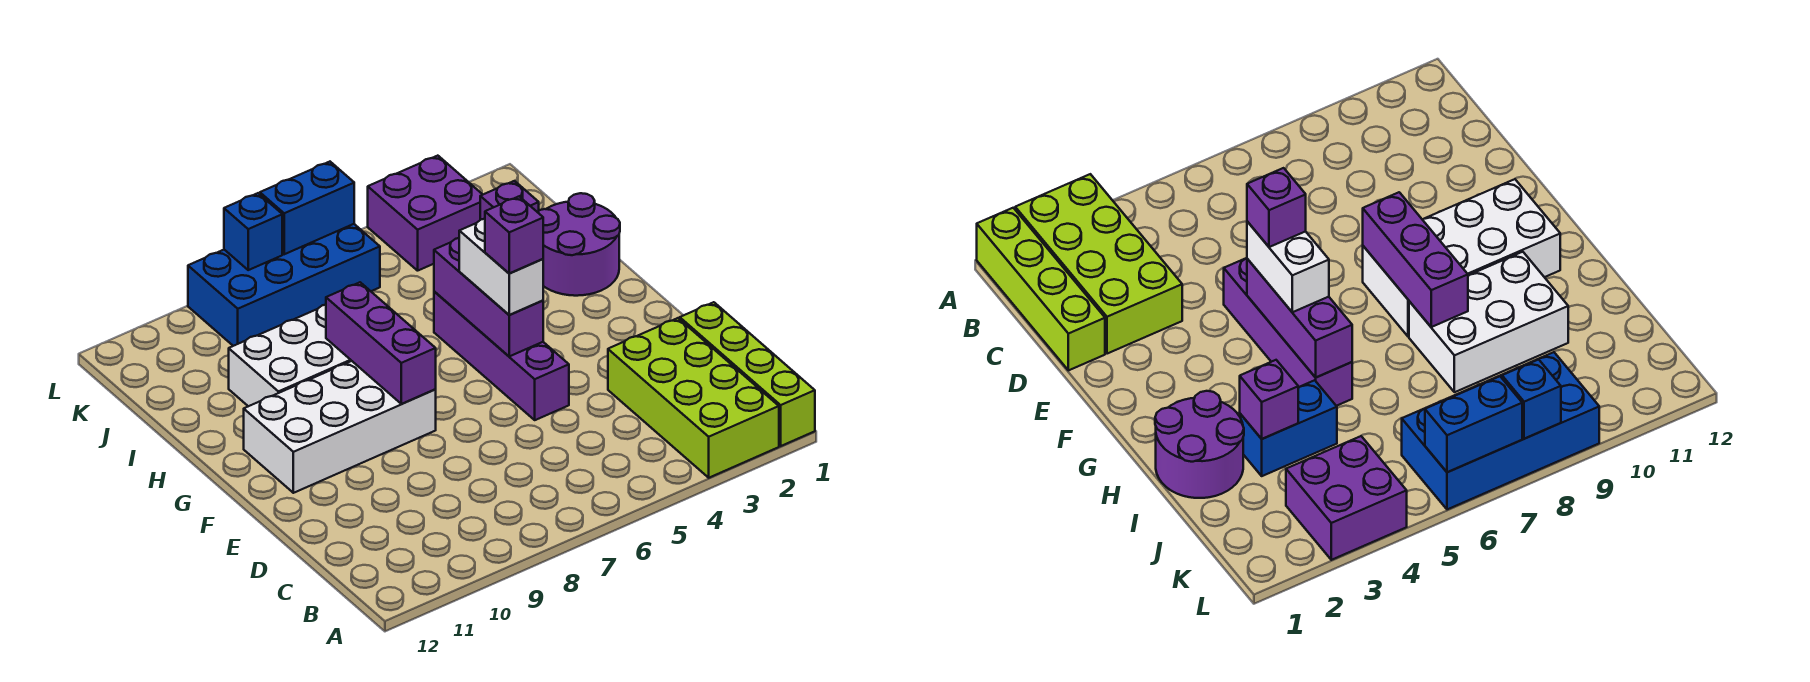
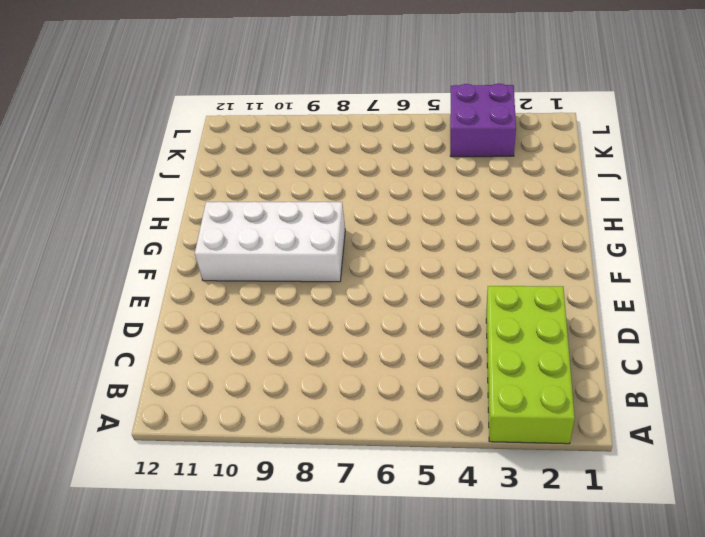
none -> lime 1x4 brick [680,302,815,446]
none -> purple 1x4 brick [434,291,569,420]
none -> purple 2x2 round brick [539,193,620,296]

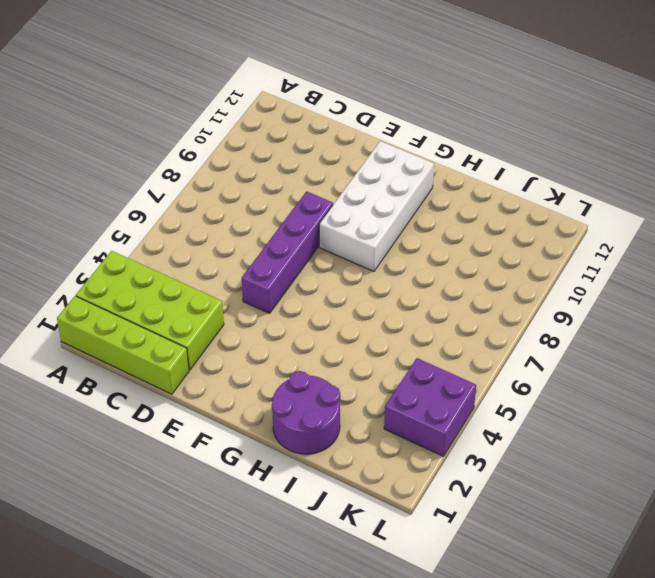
purple 1x4 brick [242,191,333,313] -> purple 1x4 brick turned to [434,291,569,420]
none -> white 2x3 brick [229,305,351,406]
none -> blue 1x2 brick [1240,380,1337,476]
none -> blue 2x4 brick [188,224,380,346]

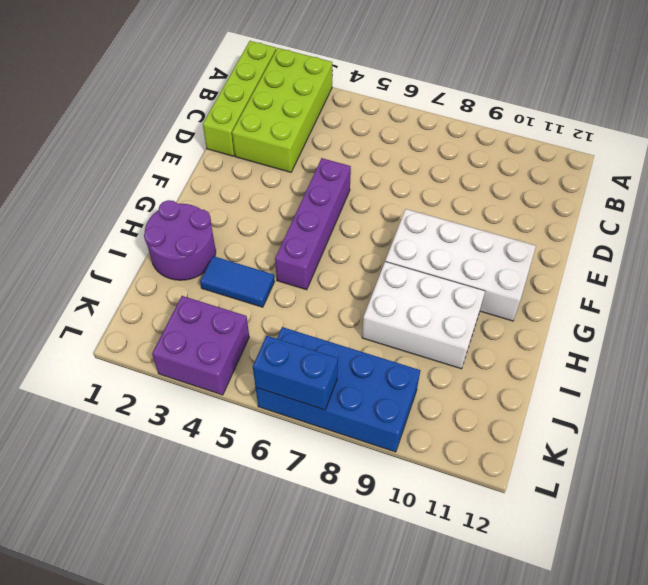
blue 1x2 tile [200,256,275,307] -> blue 1x2 brick [1240,380,1337,476]
none -> purple 1x3 brick [434,238,543,356]
none -> purple 1x3 brick [326,282,436,404]
none -> purple 1x1 brick [480,181,539,220]

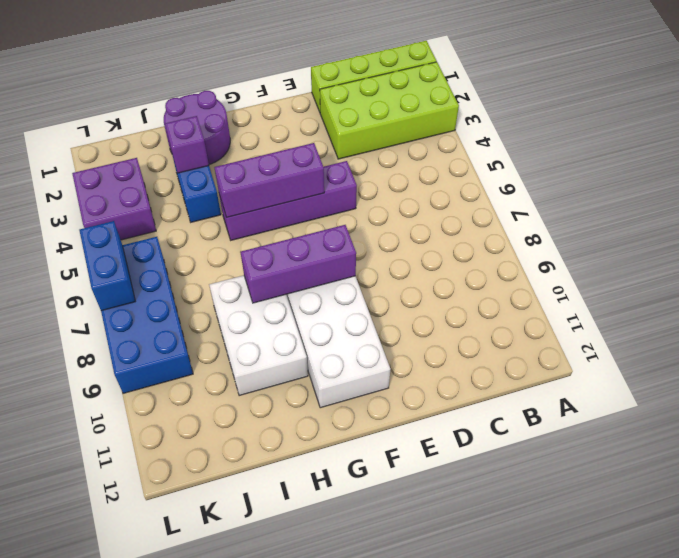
none -> blue 1x1 brick [224,193,282,270]
none -> white 1x2 brick [459,219,543,315]
none -> purple 1x1 brick [485,197,543,274]

